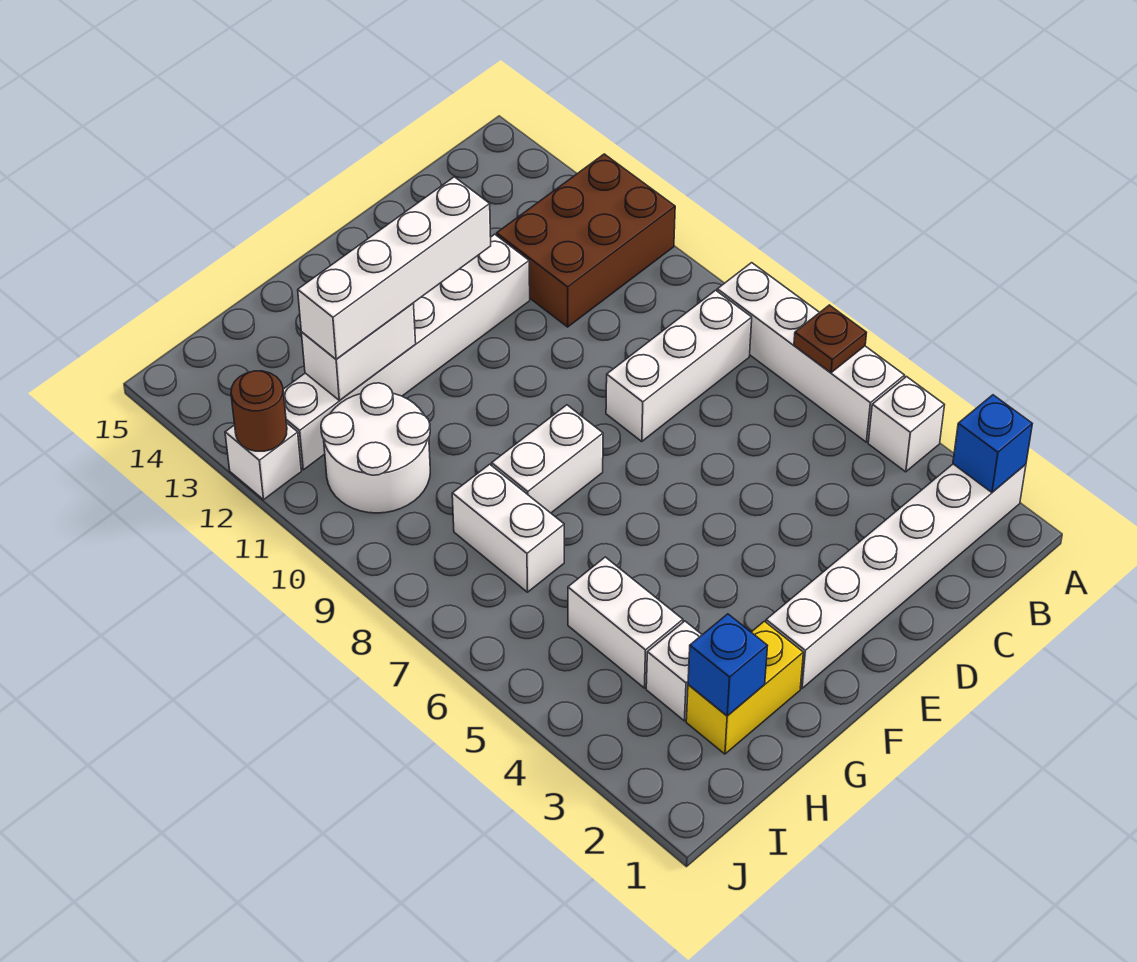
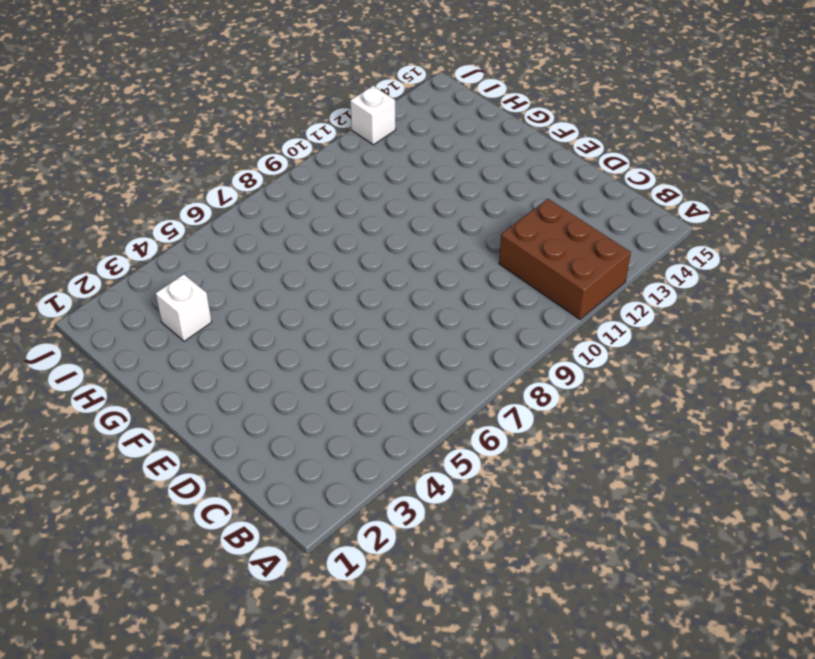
none -> white 1x6 brick [766,464,1026,688]
none -> white 1x1 brick [868,377,944,472]
none -> white 1x4 brick [717,263,905,442]

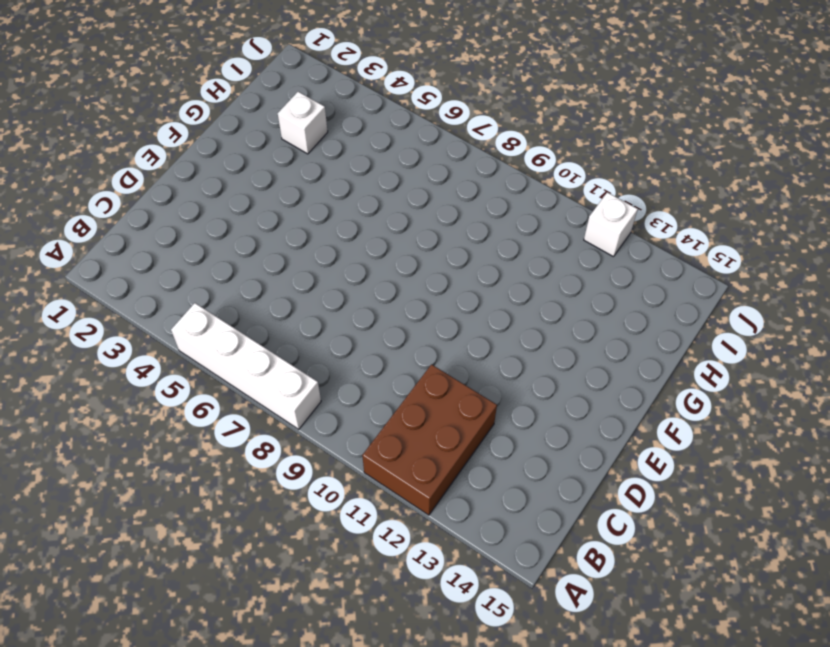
none -> white 1x6 brick [766,464,1026,688]
none -> white 1x1 brick [868,377,944,472]
none -> white 1x3 brick [606,290,752,441]

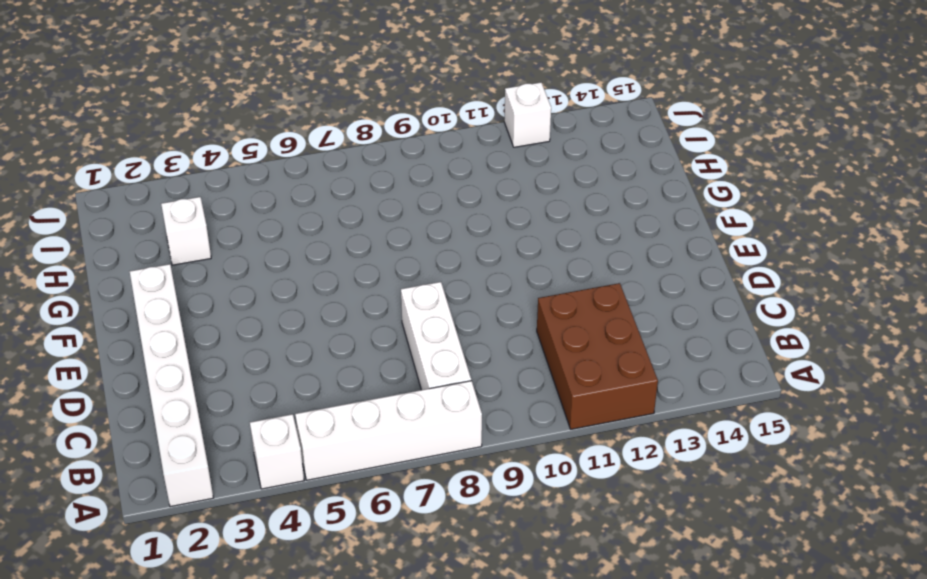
none -> white 1x6 brick [283,234,530,470]
none -> white 1x2 brick [492,405,603,513]
none -> yellow 1x2 brick [686,621,803,754]

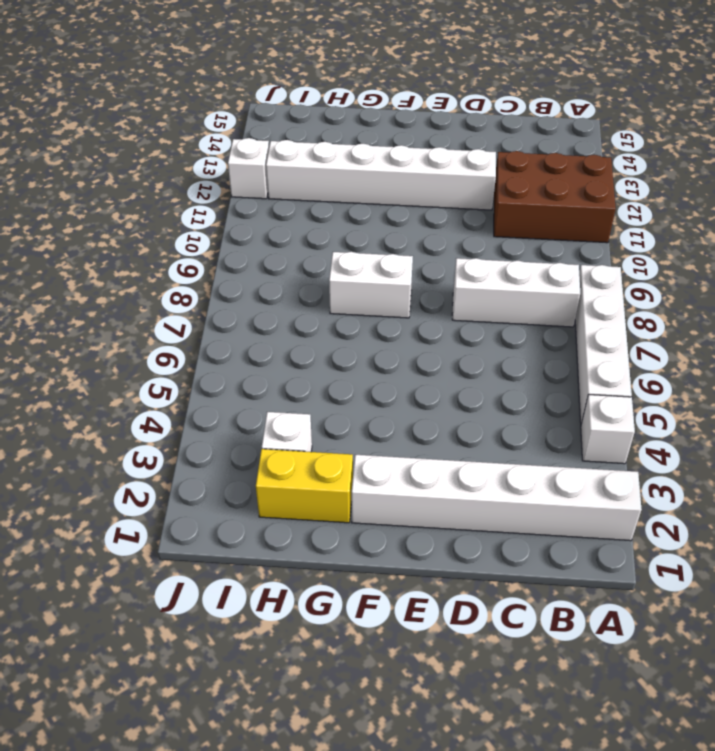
none -> white 1x2 brick [568,557,683,688]
none -> white 1x2 brick [452,464,564,592]
none -> white 2x2 round brick [321,383,430,513]

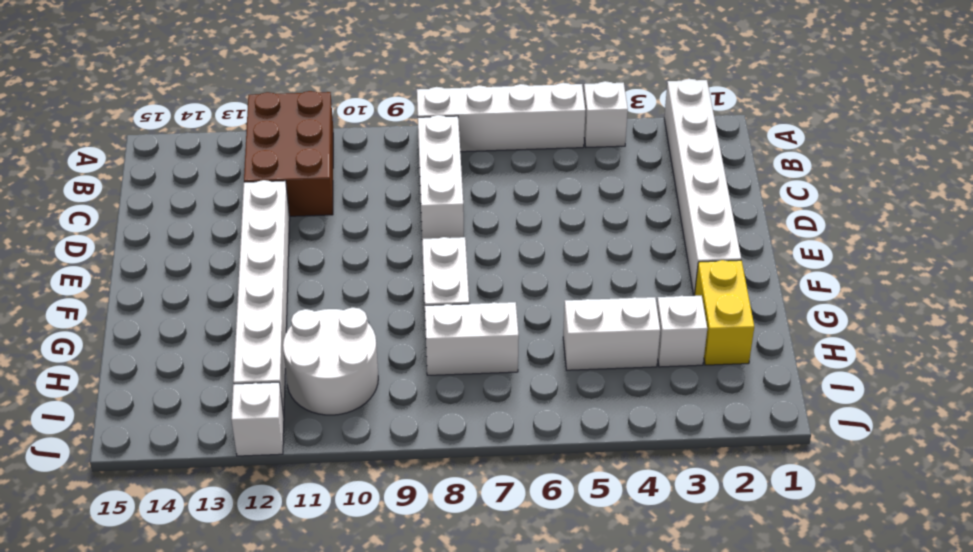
none -> blue 1x1 brick [953,395,1032,492]
none -> brown 1x1 plate [794,305,866,373]
none -> white 1x2 brick [301,303,416,400]

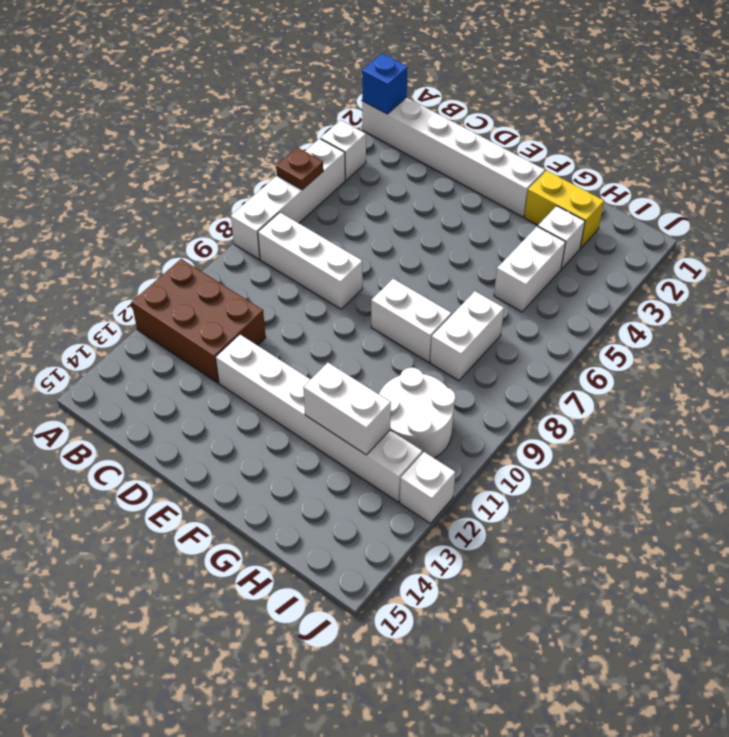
none -> blue 1x1 brick [688,614,767,716]
none -> brown 1x1 round brick [231,371,287,451]
none -> white 1x4 brick [298,177,491,359]

